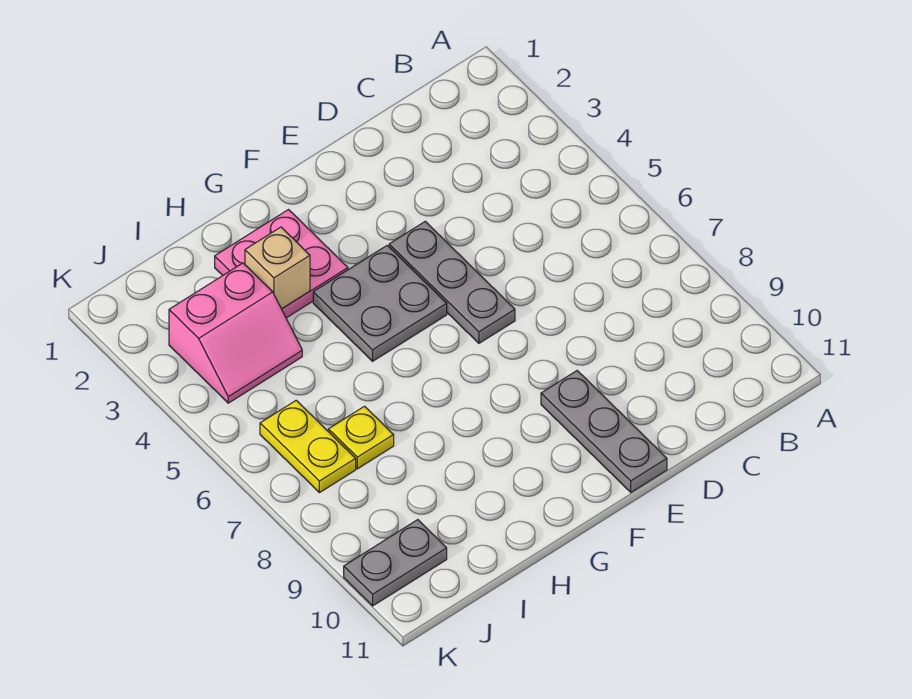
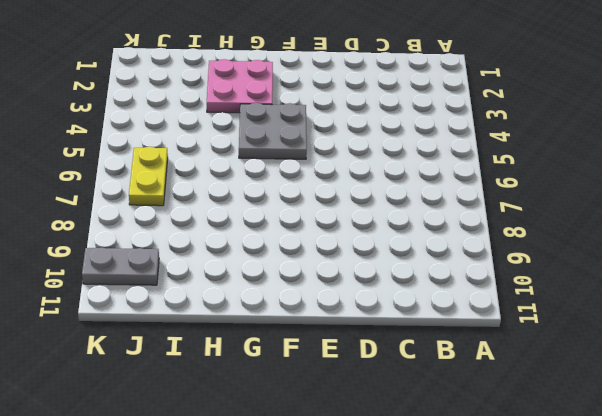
none -> grey 1x3 plate [389,221,515,343]
none -> grey 1x3 plate [541,371,667,492]

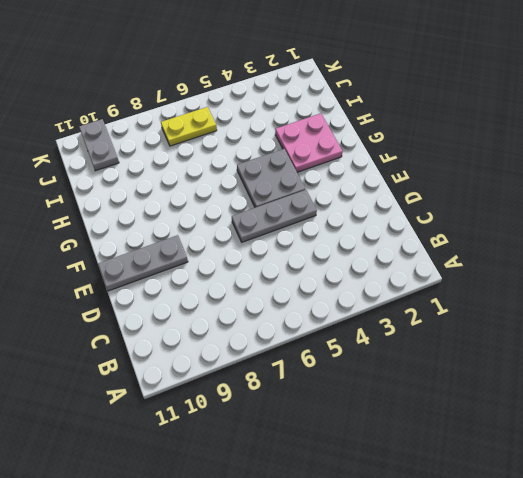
none -> pink 2x2 slope [169,263,302,403]
none -> yellow 1x1 plate [328,406,394,469]

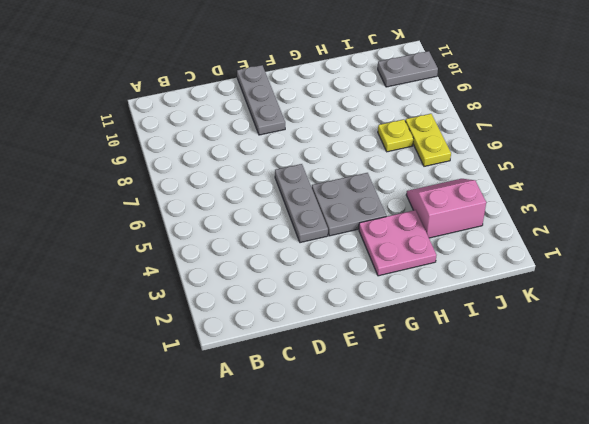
none -> tan 1x1 brick [245,227,310,309]

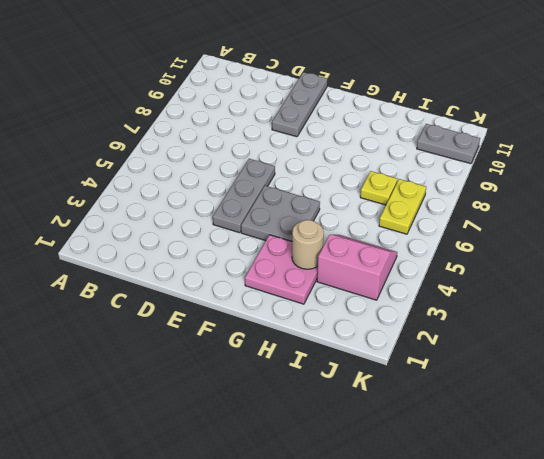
tan 1x1 round brick [292,220,324,269] -> tan 1x1 brick [245,227,310,309]

